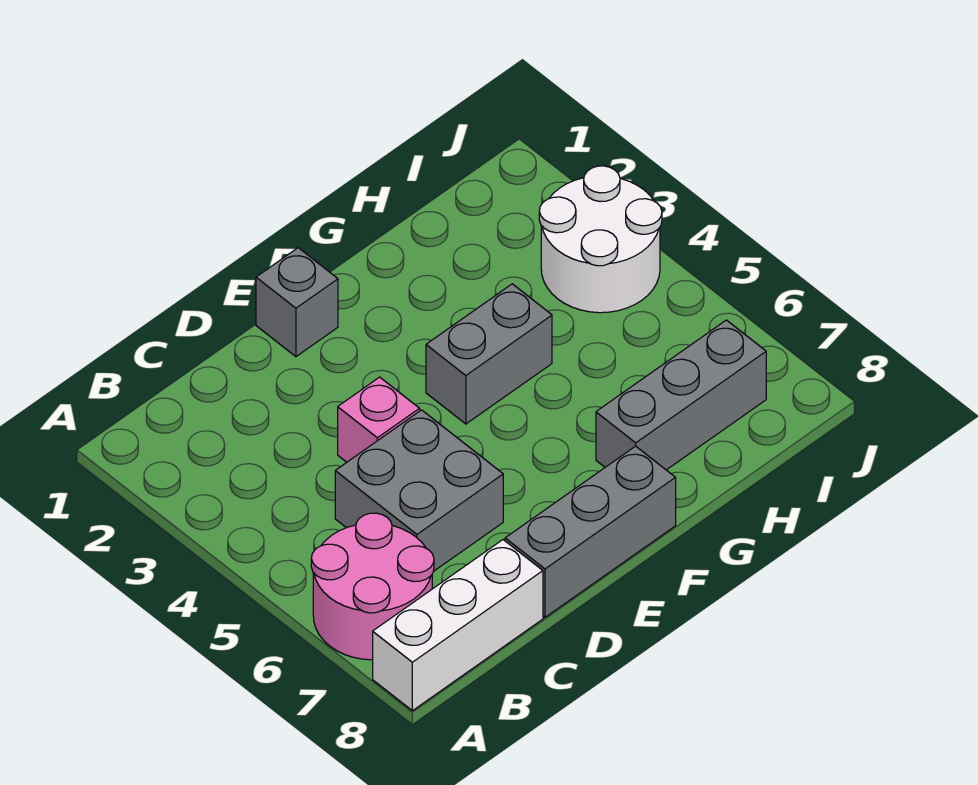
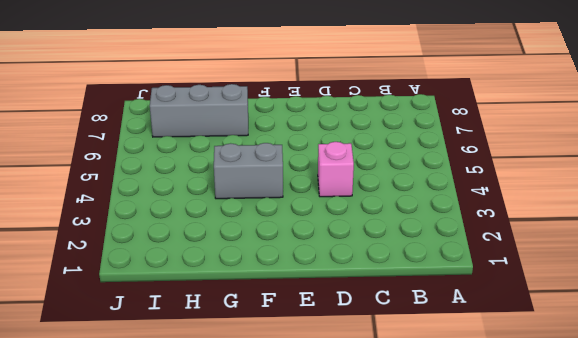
none -> pink 2x2 round brick [311,513,434,660]
none -> white 1x3 brick [373,540,543,711]

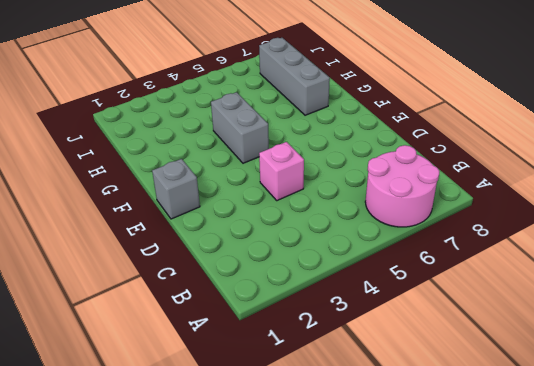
none -> white 1x3 brick [373,540,543,711]
none -> grey 2x2 brick [335,410,503,571]

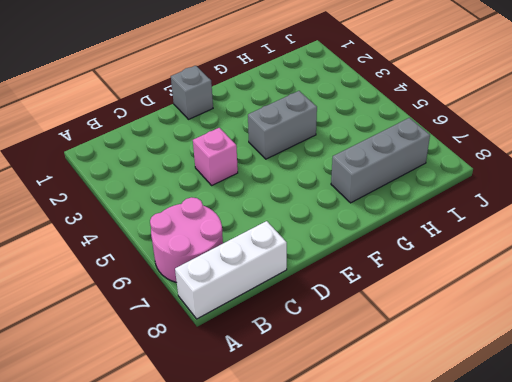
none -> grey 2x2 brick [335,410,503,571]
none -> grey 1x3 brick [505,446,676,617]

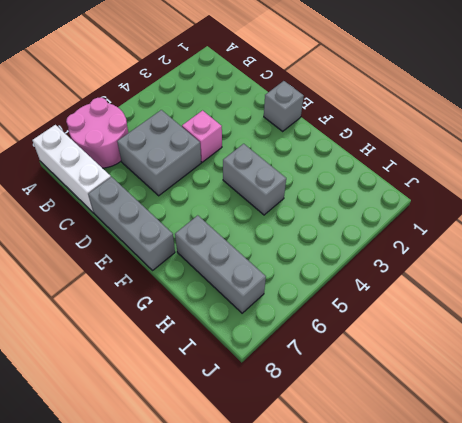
none -> white 2x2 round brick [539,166,662,313]

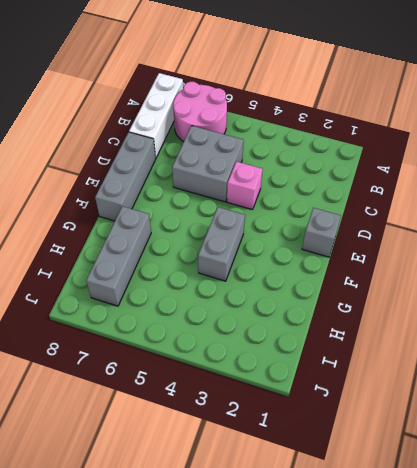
none -> white 2x2 round brick [539,166,662,313]

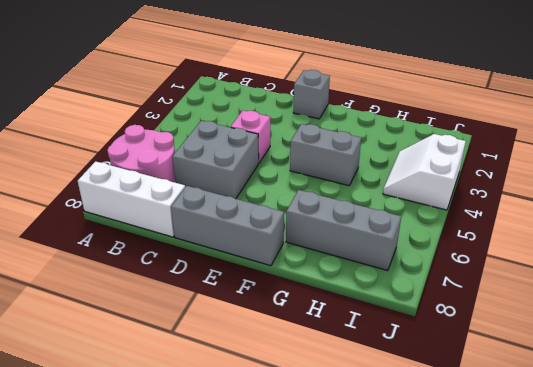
white 2x2 slope [383,134,466,210] -> white 2x2 round brick [539,166,662,313]

